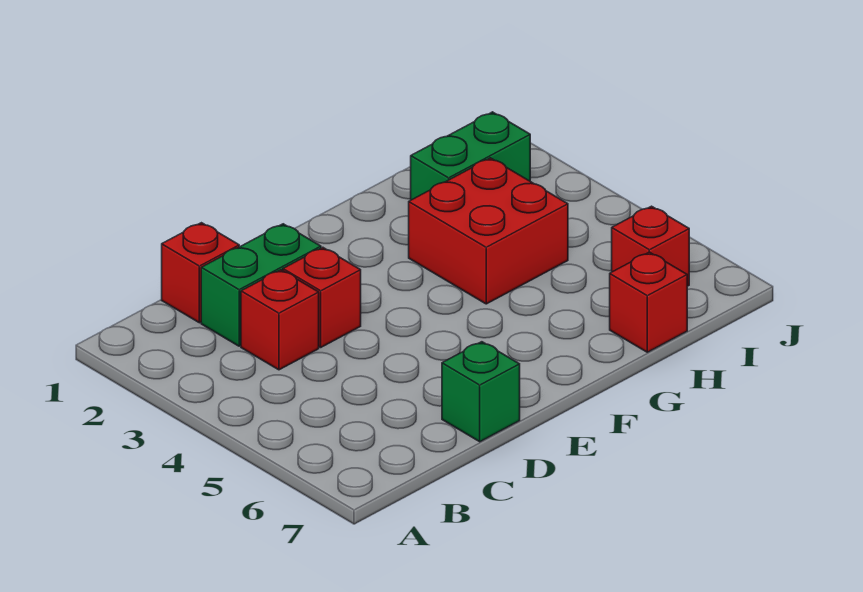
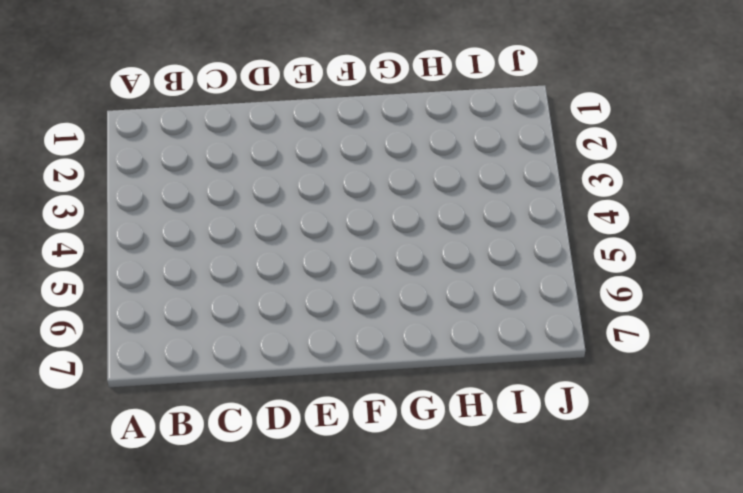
none -> red 1x1 brick [162,223,239,323]
none -> green 1x2 brick [201,224,321,346]

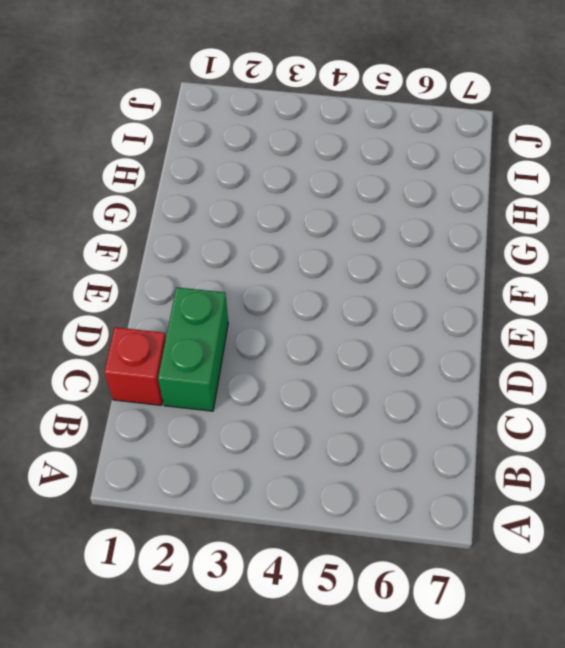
none -> red 1x1 brick [241,270,319,370]
none -> red 1x1 brick [283,247,361,347]

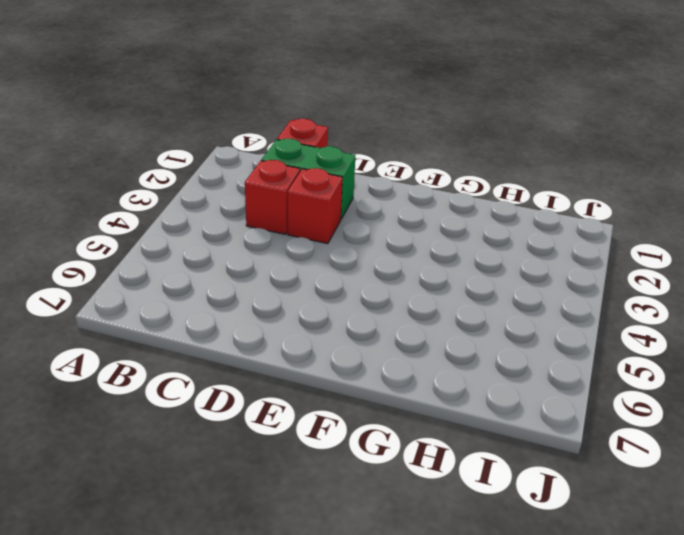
none -> green 1x1 brick [442,342,520,442]
none -> red 2x2 brick [409,158,568,304]

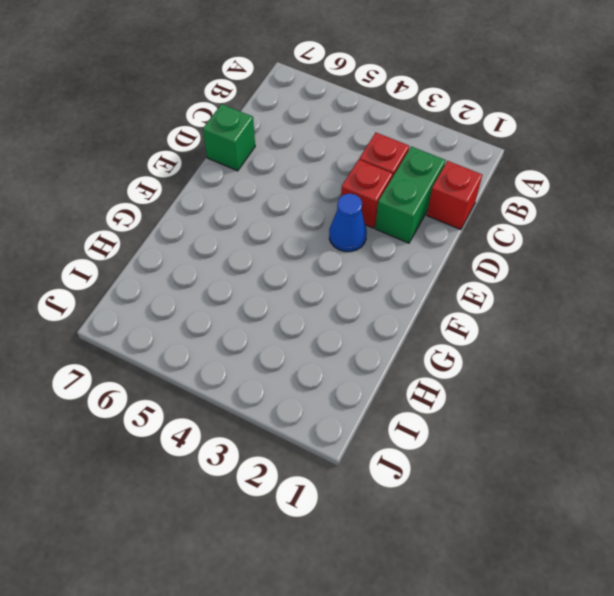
blue 1x1 cone [329,193,367,252] -> none
none -> red 2x2 brick [409,158,568,304]
none -> green 1x2 brick [411,112,530,200]

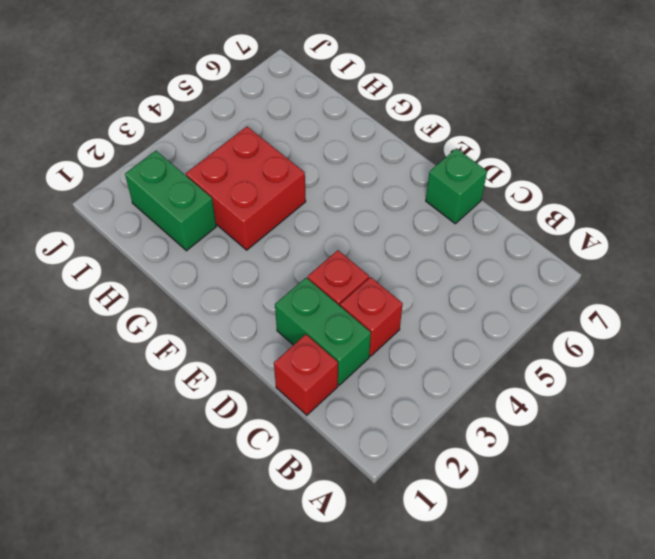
none -> red 1x1 brick [610,252,687,352]
none -> red 1x1 brick [612,206,689,286]

